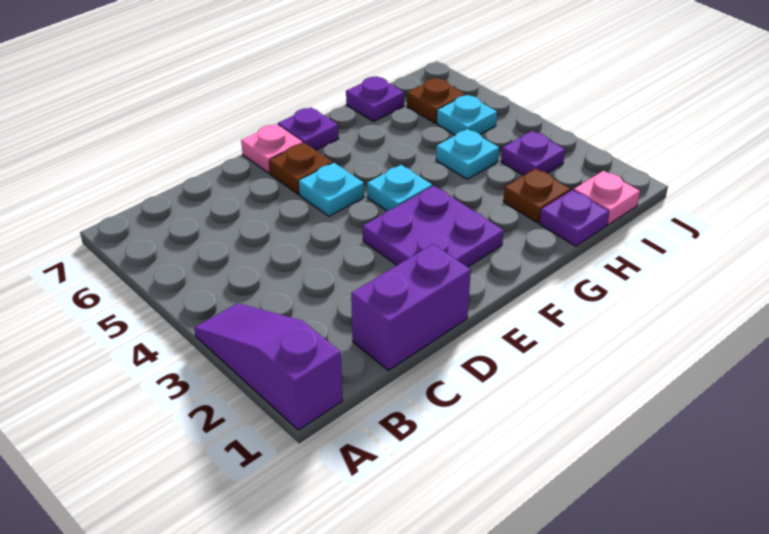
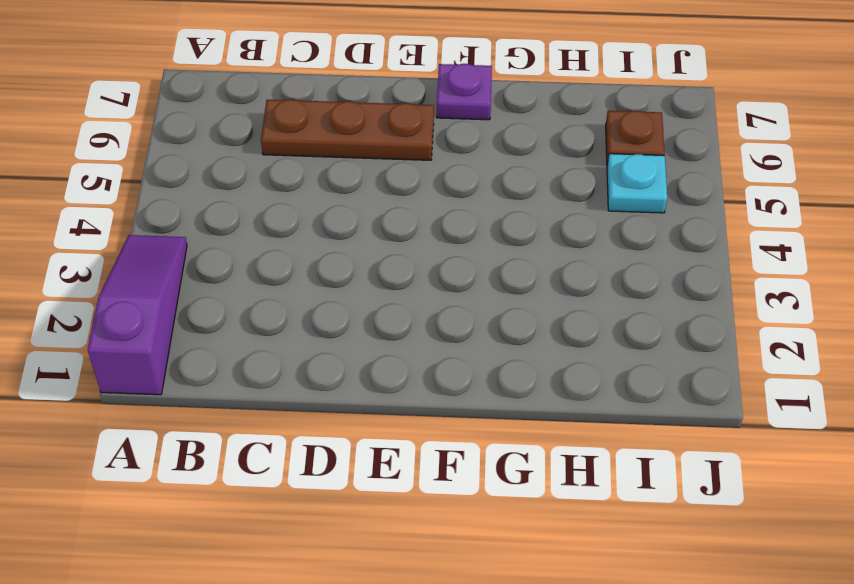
brown 1x3 plate [261,100,434,160] -> brown 1x1 plate [269,143,333,194]
none -> purple 1x2 brick [351,244,471,370]
none -> purple 2x2 plate [363,186,504,267]
none -> cyan 1x1 plate [299,163,364,216]

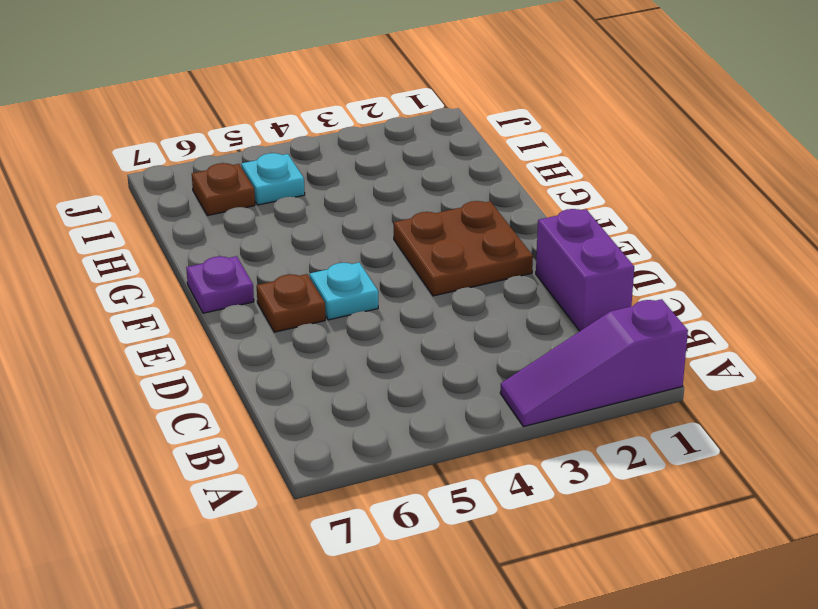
brown 2x2 plate [394,201,533,296] -> purple 2x2 plate [363,186,504,267]
none -> pink 1x1 plate [241,124,303,174]
none -> cyan 1x1 plate [367,165,432,211]
none -> purple 1x1 plate [540,190,609,246]

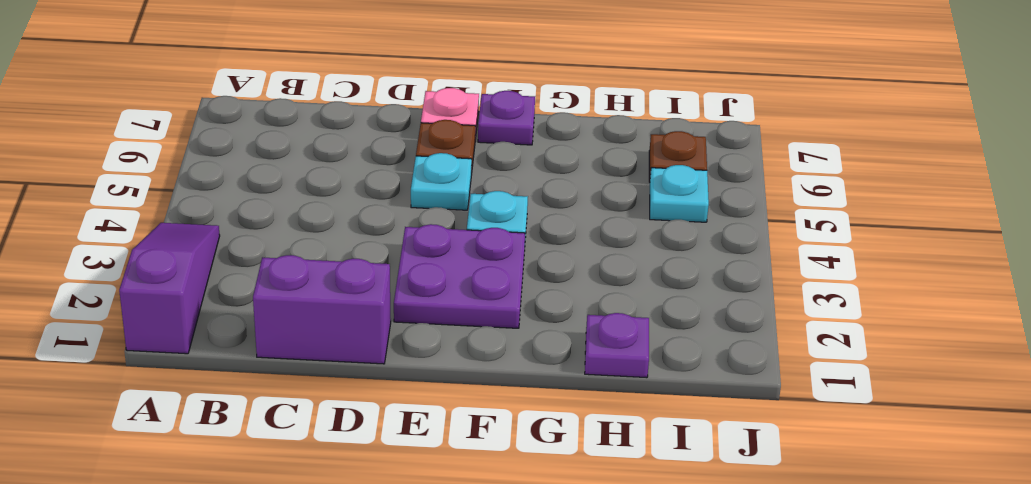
none -> brown 1x1 plate [503,169,570,223]
none -> cyan 1x1 plate [436,129,499,179]
none -> purple 1x1 plate [346,76,404,122]

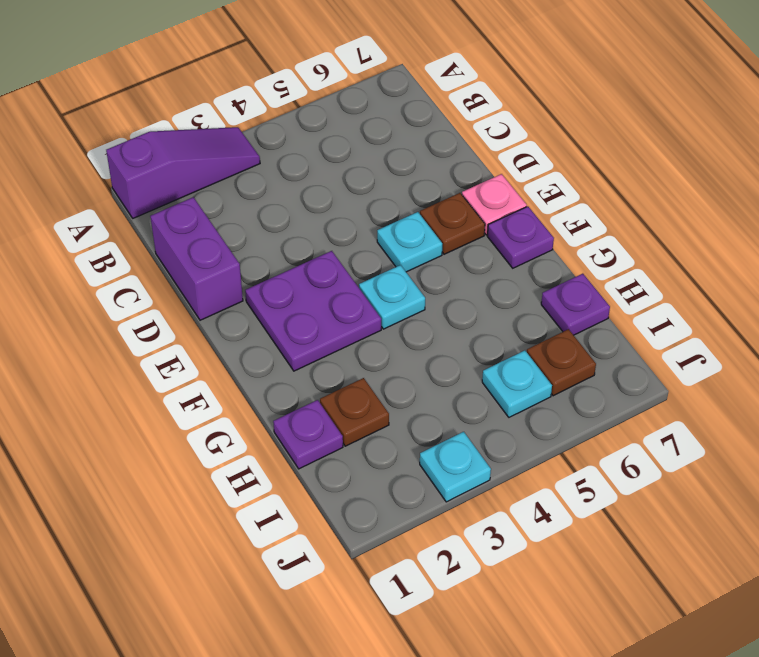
cyan 1x1 plate [420,432,491,502] -> cyan 1x1 plate moved to [436,129,499,179]
none -> pink 1x1 plate [574,171,640,225]
none -> purple 1x1 plate [501,131,565,175]

